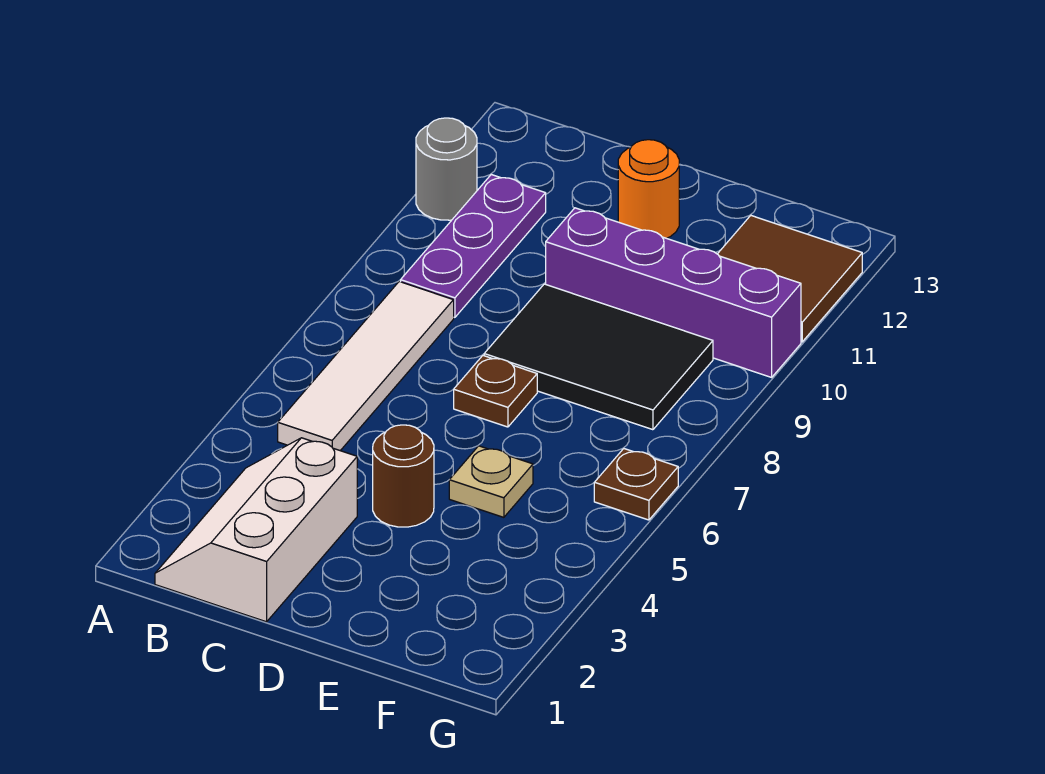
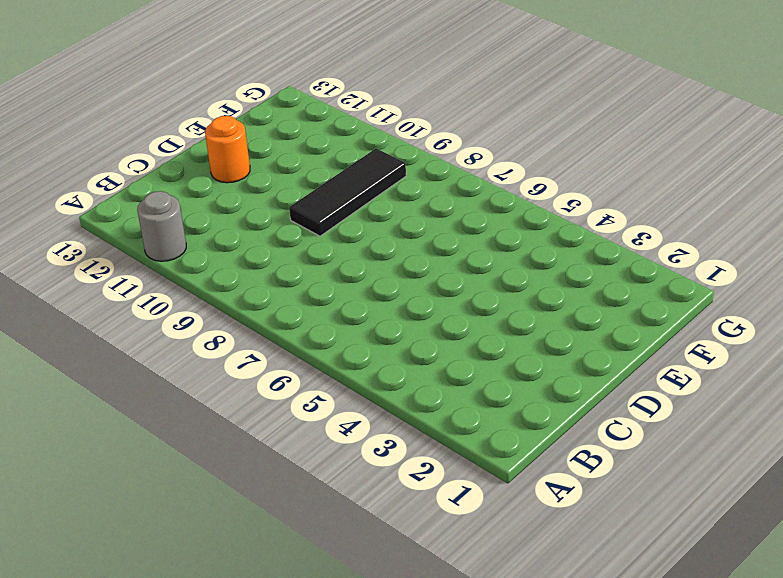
black 1x3 tile [289,149,406,236] -> black 2x3 tile [484,284,713,430]
none -> white 2x3 slope [155,438,357,622]
none -> white 1x4 tile [278,282,454,451]
none -> purple 1x3 plate [401,175,546,317]

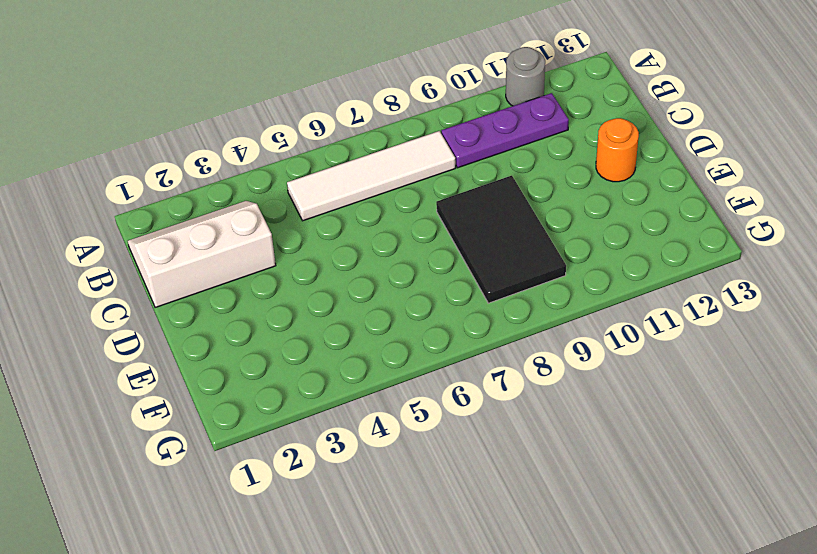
none -> brown 1x1 round brick [373,425,434,527]
none -> brown 1x1 plate [454,356,537,427]
none -> purple 1x4 brick [546,208,801,377]

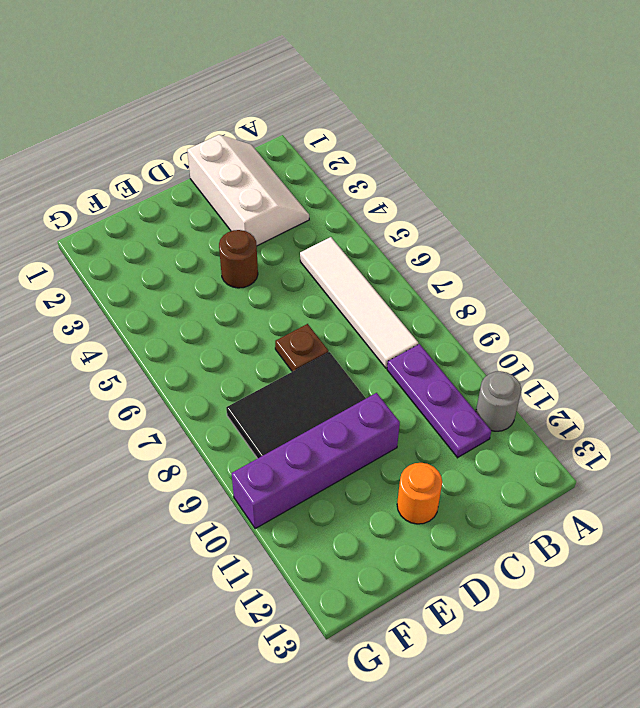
none -> tan 1x1 plate [449,446,533,517]
none -> brown 2x2 tile [718,216,862,342]
none -> brown 1x1 plate [594,449,678,520]

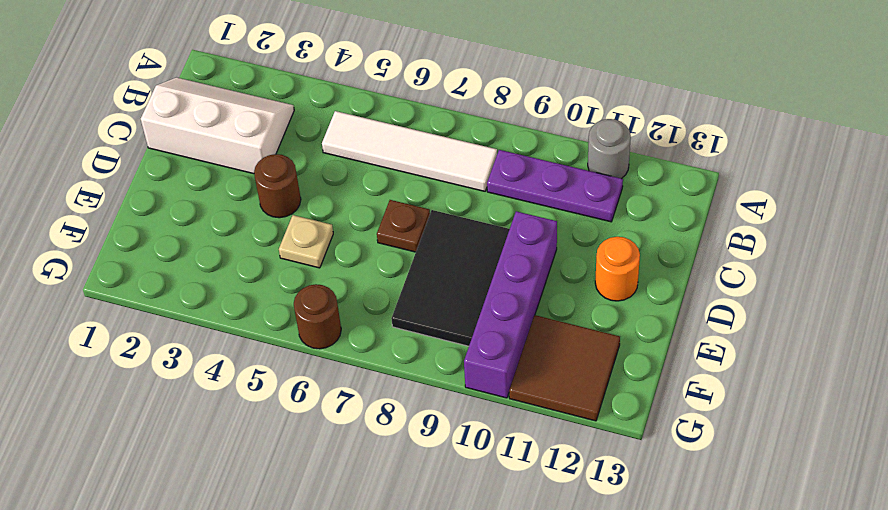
brown 1x1 round brick [294,284,341,349] -> brown 1x1 plate [594,449,678,520]

